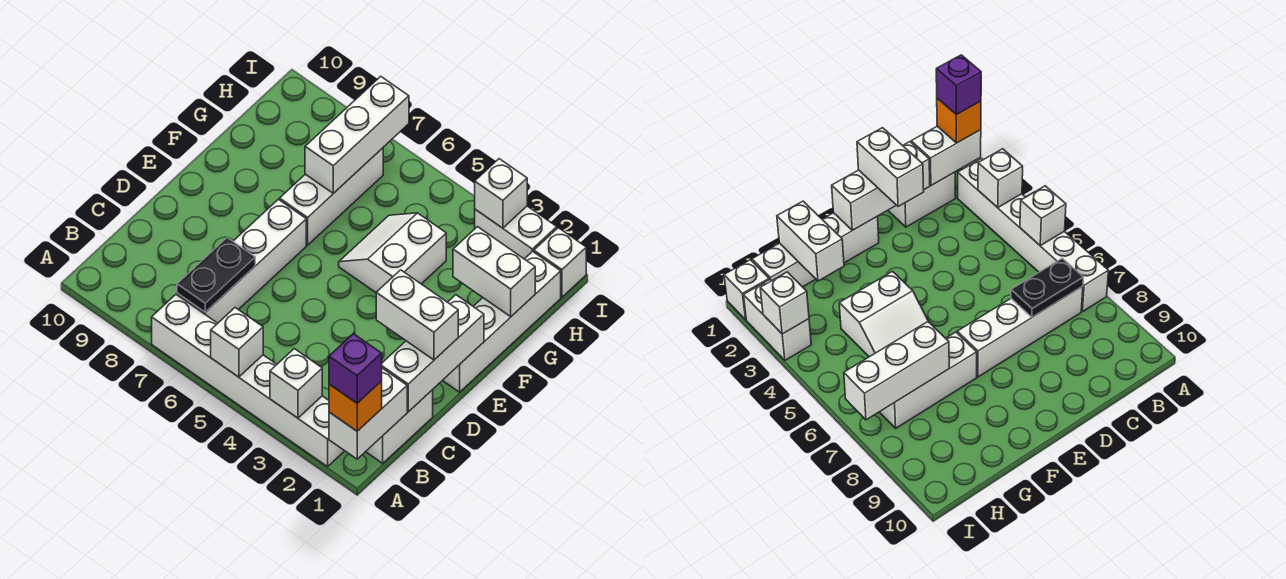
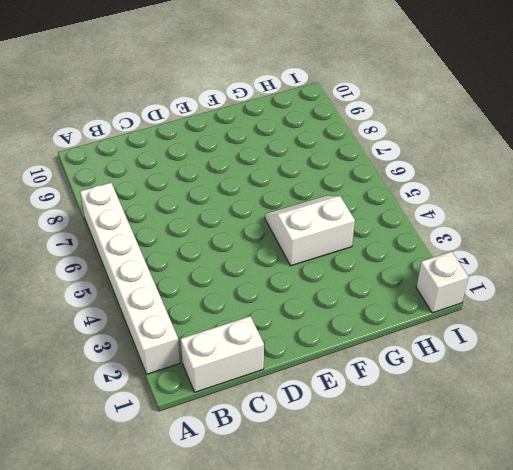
none -> white 1x4 brick [177,199,306,323]
none -> white 1x4 brick [442,251,561,392]
none -> white 1x3 brick [280,148,383,245]

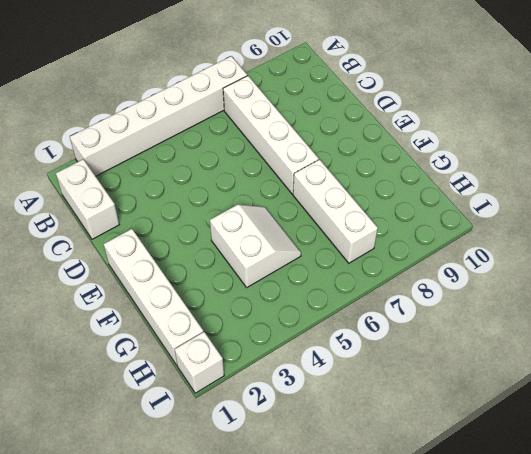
none -> white 1x2 brick [475,206,557,259]
none -> white 1x2 brick [329,368,407,459]
none -> white 1x1 brick [270,349,322,418]

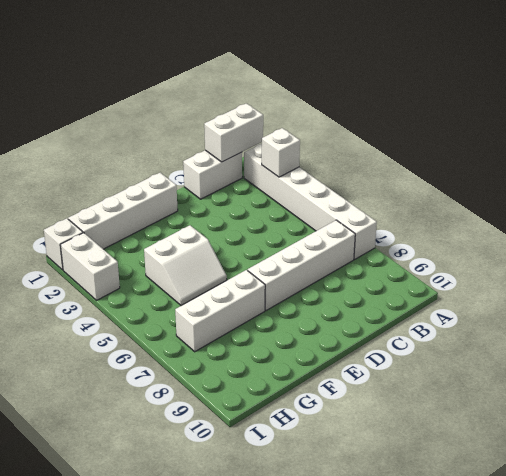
none -> white 1x1 brick [211,308,263,377]
none -> black 1x2 plate [177,238,255,312]
none -> white 1x3 brick [382,295,484,412]

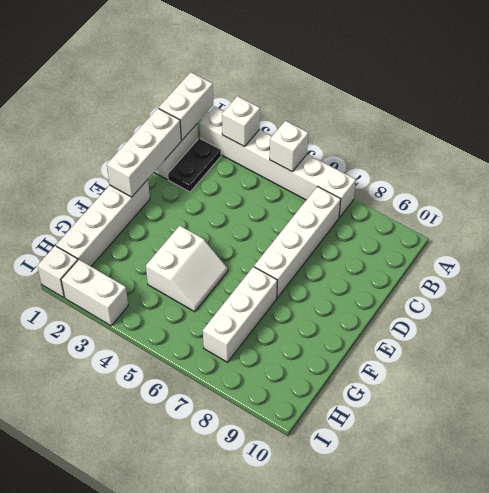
black 1x2 plate [168,138,221,192] -> black 1x2 plate moved to [177,238,255,312]
none -> white 1x2 brick [453,227,535,317]
none -> white 1x3 brick [305,76,409,193]
none -> white 1x1 brick [475,159,527,228]

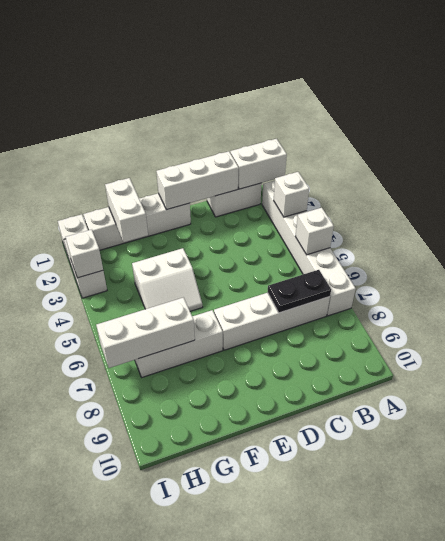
none -> orange 1x1 brick [329,381,382,431]
none -> white 1x2 brick [376,270,458,360]
none -> purple 1x1 brick [329,334,382,403]

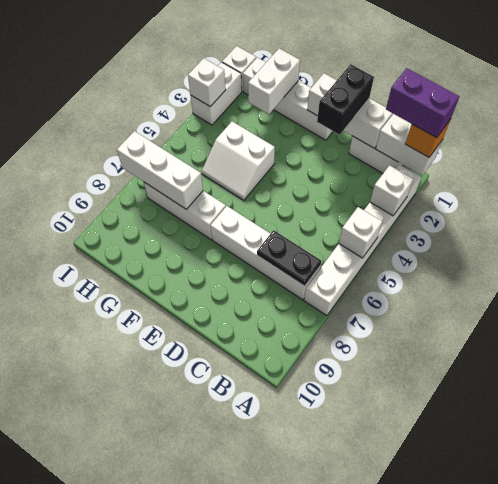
purple 1x2 brick [386,68,459,138] -> purple 1x1 brick [329,334,382,403]
black 1x2 brick [317,64,374,135] -> white 1x2 brick [376,270,458,360]

